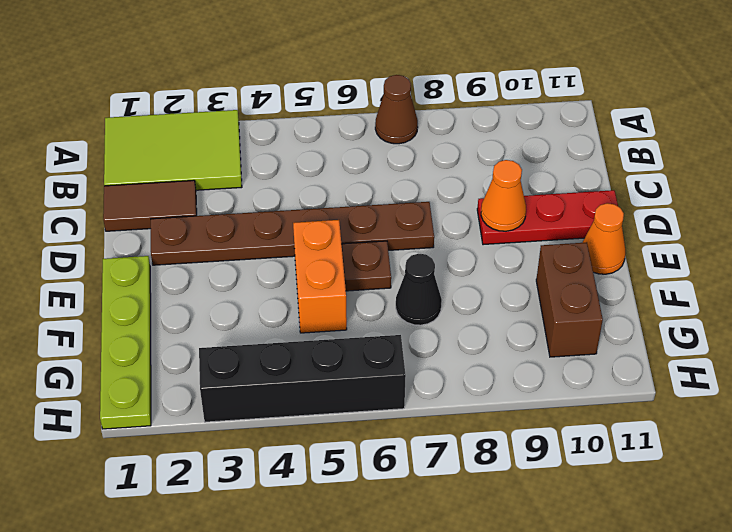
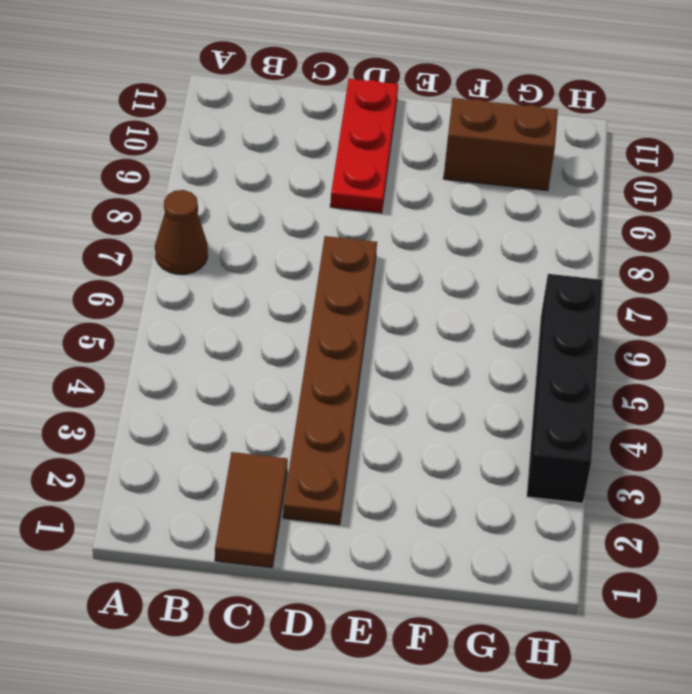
none -> lime 2x3 tile [104,110,242,190]
none -> lime 1x4 plate [100,256,151,429]
none -> orange 1x2 brick [293,220,347,333]

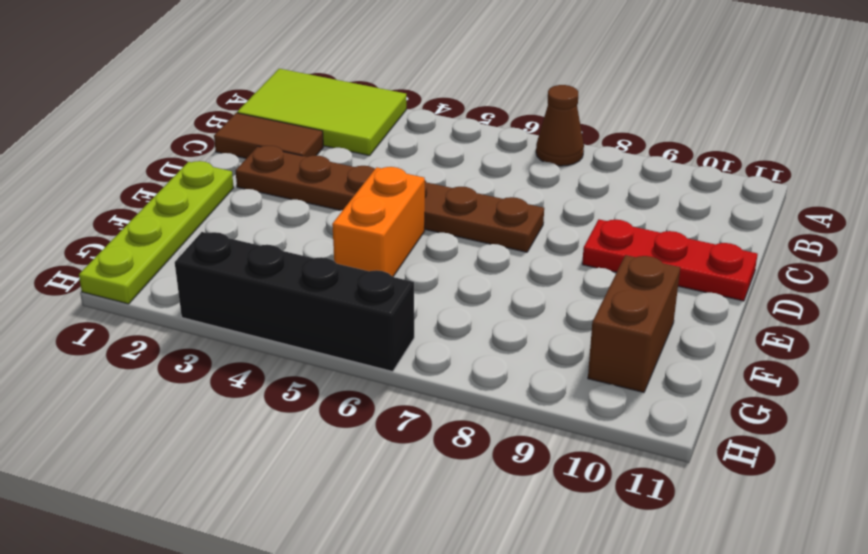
none -> brown 1x1 plate [342,241,391,291]
none -> orange 1x1 cone [582,203,625,274]
none -> black 1x1 cone [396,254,442,325]

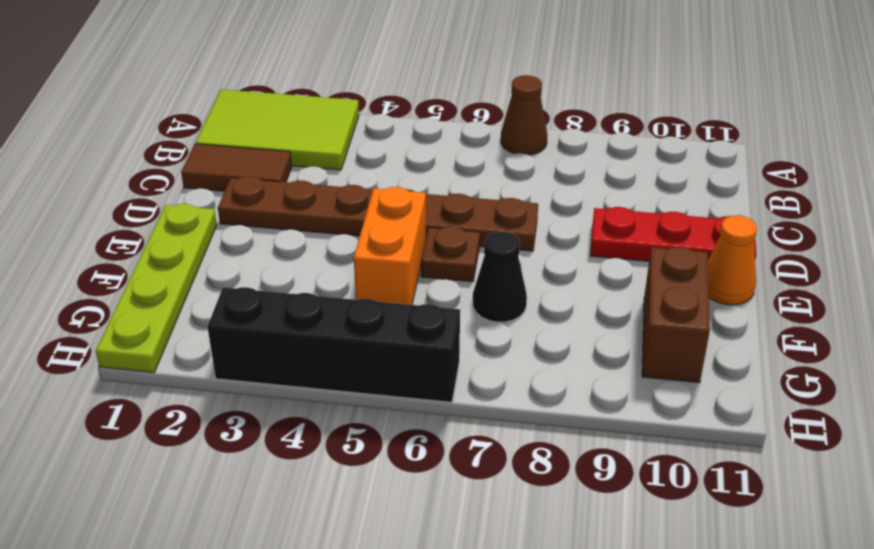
none -> orange 1x1 cone [481,160,526,231]

